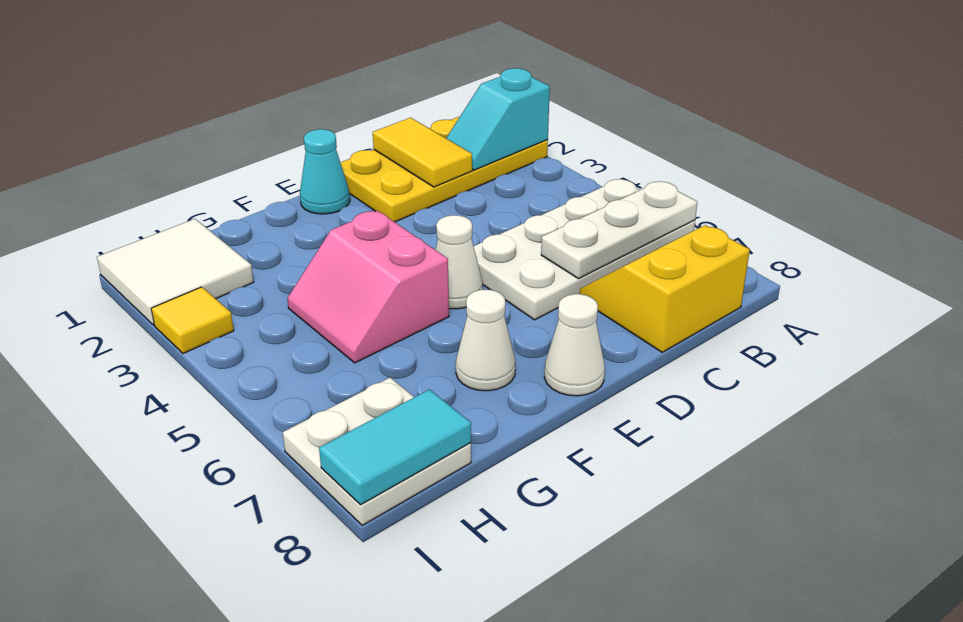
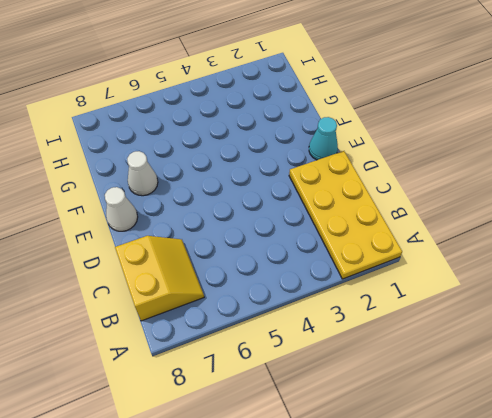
none -> white 2x4 plate [474,179,695,320]
none -> white 1x1 cone [435,215,483,309]
none -> pink 2x2 slope [287,211,449,363]

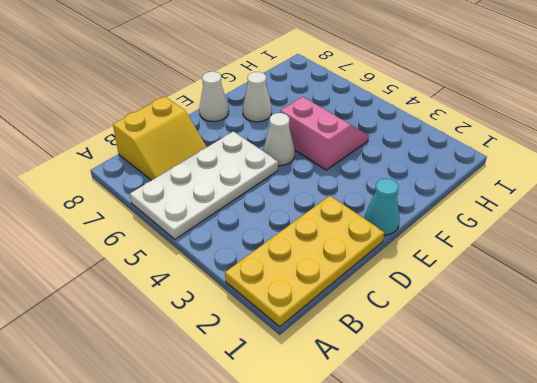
none -> white 2x2 tile [97,219,254,325]
none -> white 2x2 plate [283,378,471,525]
none -> yellow 1x1 tile [151,287,234,354]

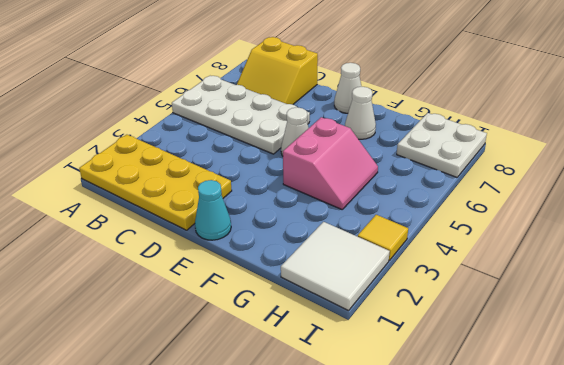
none -> cyan 1x2 slope [446,68,550,170]
none -> white 1x3 plate [541,182,697,279]
none -> yellow 1x2 tile [373,118,472,187]

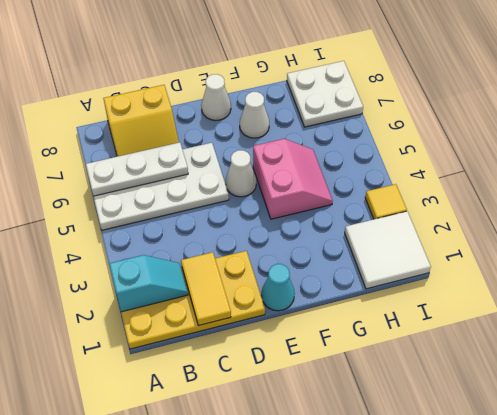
none -> cyan 1x2 tile [319,390,471,505]

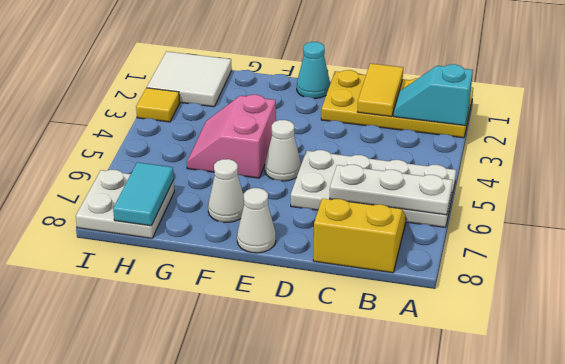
cyan 1x2 tile [113,162,174,226] -> cyan 1x2 tile turned to [319,390,471,505]

